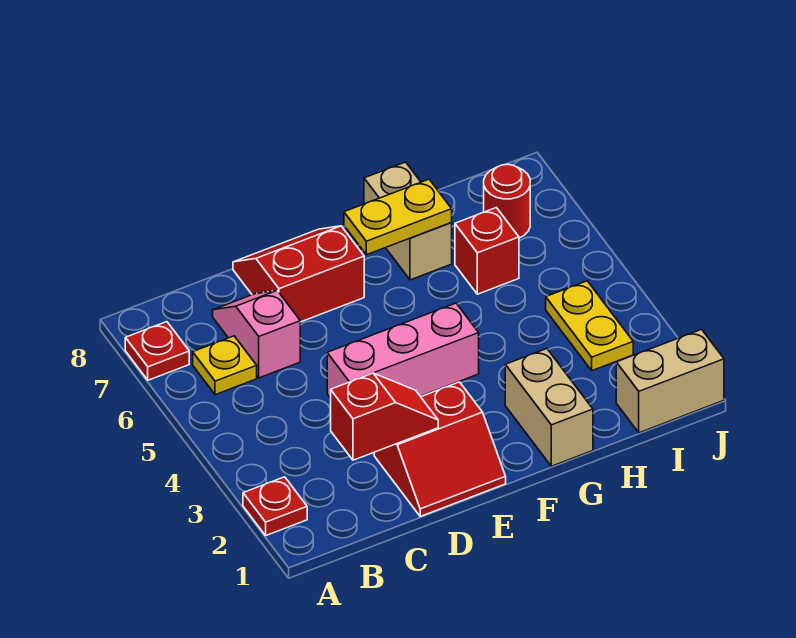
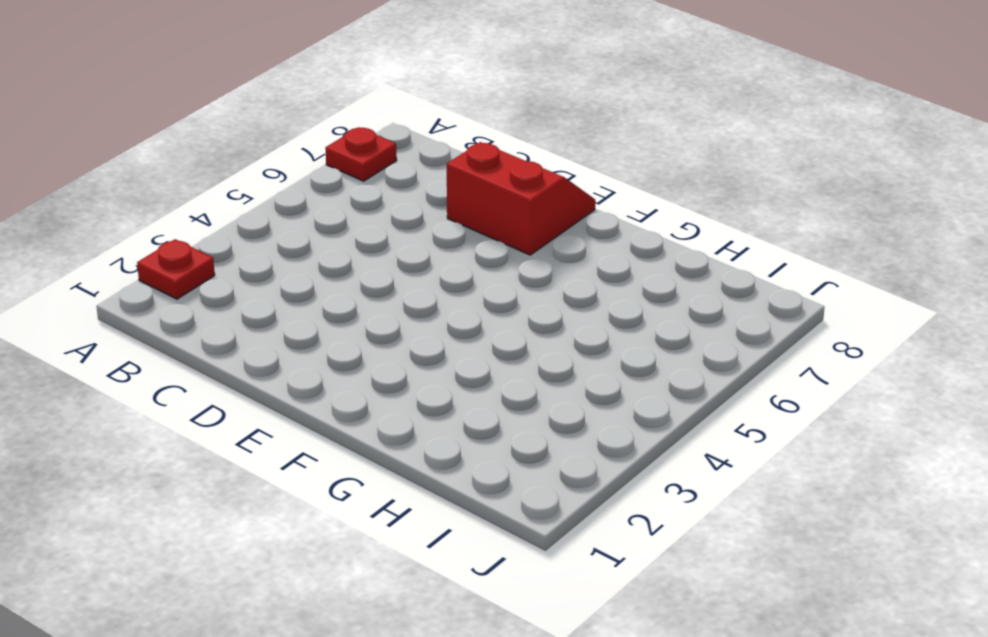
none -> yellow 1x1 plate [193,336,257,395]
none -> pink 1x2 slope [213,291,300,378]
none -> red 2x2 slope [374,382,506,516]

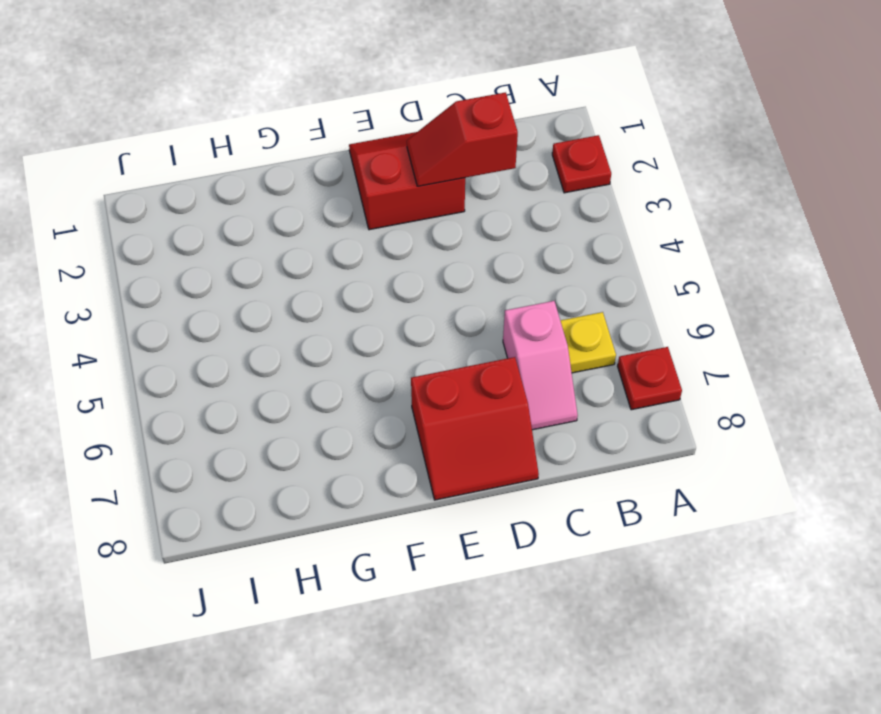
none -> pink 1x3 brick [327,303,479,398]
none -> tan 1x2 brick [505,349,593,466]
none -> tan 1x2 brick [364,162,452,280]

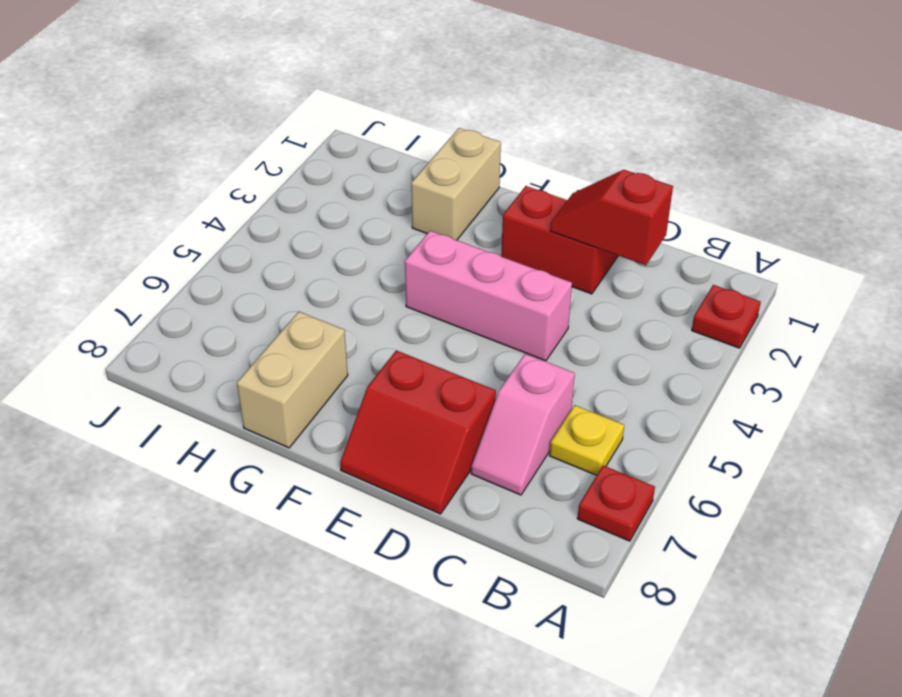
none -> red 1x1 brick [455,208,519,294]
none -> tan 1x2 brick [616,329,724,433]
none -> yellow 1x2 plate [546,281,633,371]

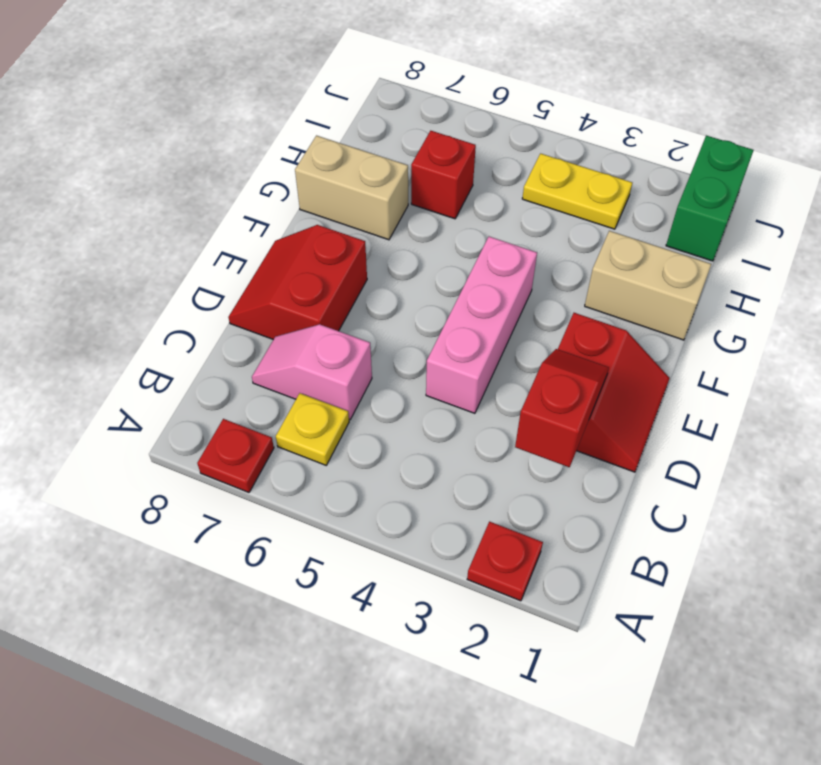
green 1x2 brick [666,136,754,261] -> tan 1x2 brick [616,329,724,433]
none -> red 1x1 round brick [484,164,530,238]
none -> yellow 1x2 plate [344,179,452,255]

